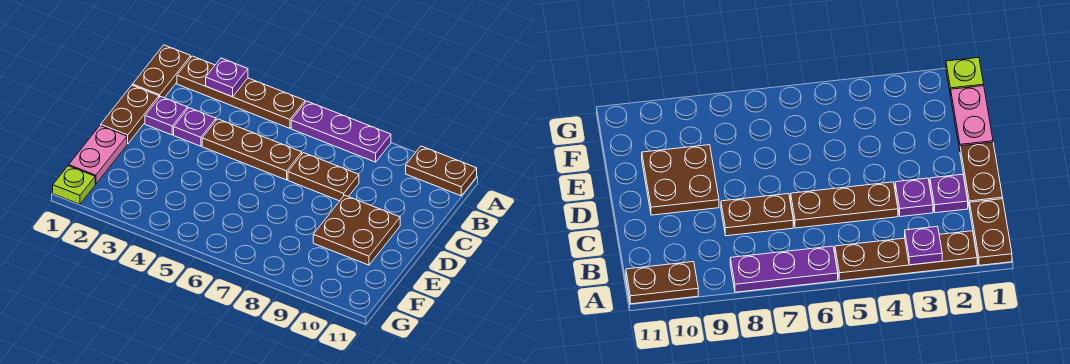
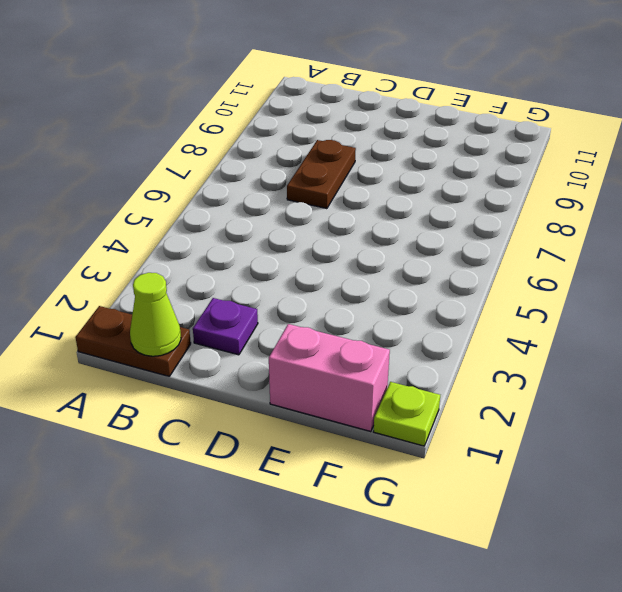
lime 1x1 cone [130,273,181,356] -> none
pink 1x2 brick [269,324,390,432] -> pink 1x2 plate [69,125,127,184]
none -> brown 1x4 plate [177,56,305,128]
none -> purple 1x3 plate [291,101,391,162]
none -> brown 1x2 plate [406,146,477,196]

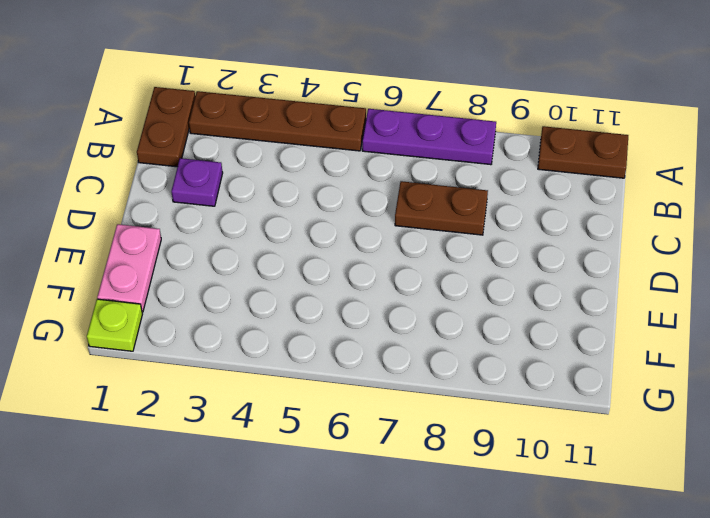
none -> brown 1x2 plate [101,85,159,144]
none -> purple 1x1 plate [174,108,216,146]
none -> brown 1x3 plate [202,119,302,180]

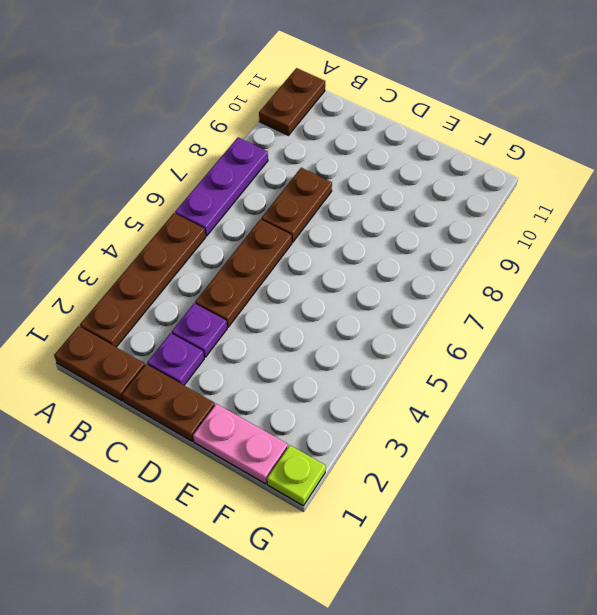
none -> brown 2x2 plate [313,195,400,265]
none -> purple 1x1 plate [206,58,248,97]

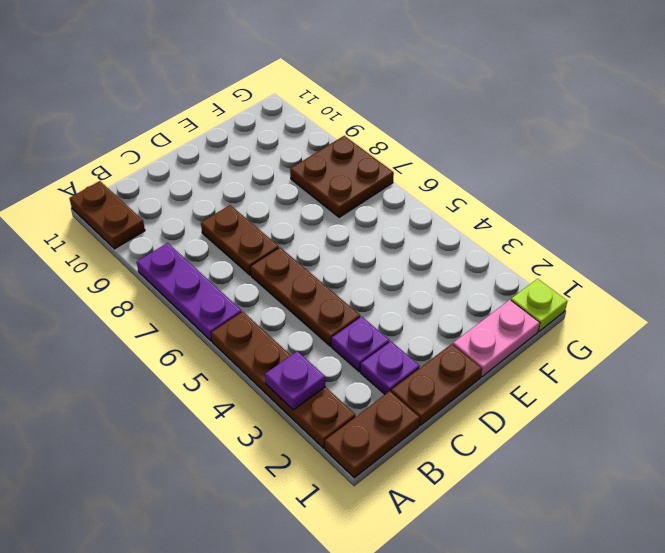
brown 2x2 plate [290,136,394,217] -> brown 2x2 plate moved to [313,195,400,265]

